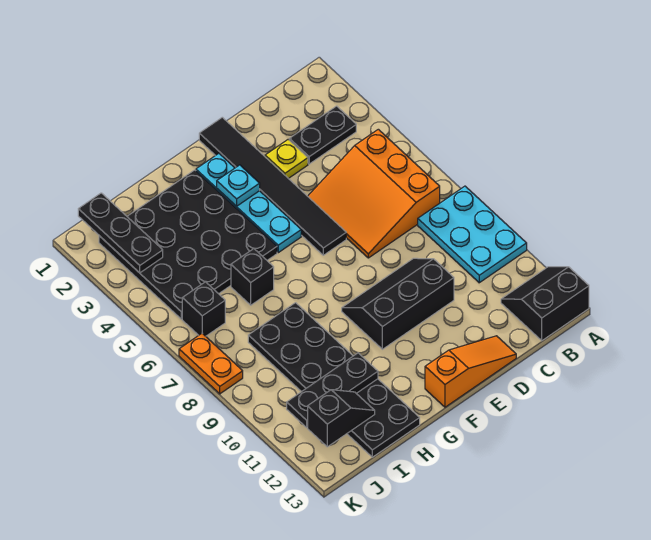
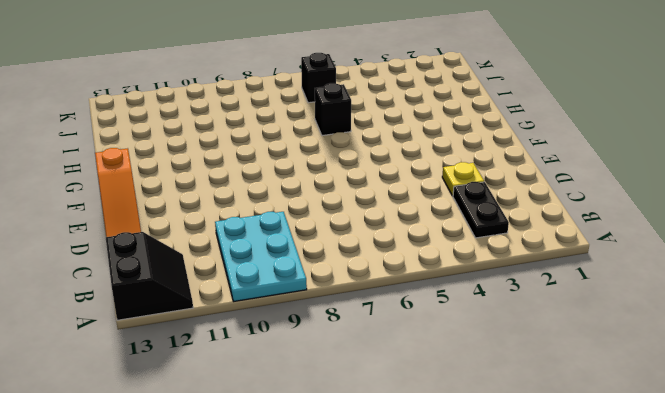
cyan 2x3 plate [215,212,307,301] -> cyan 2x3 plate turned to [418,186,527,283]
none -> orange 3x3 slope [308,129,440,258]
none -> black 2x3 slope [342,258,454,349]
none -> black 1x6 tile [199,117,346,255]

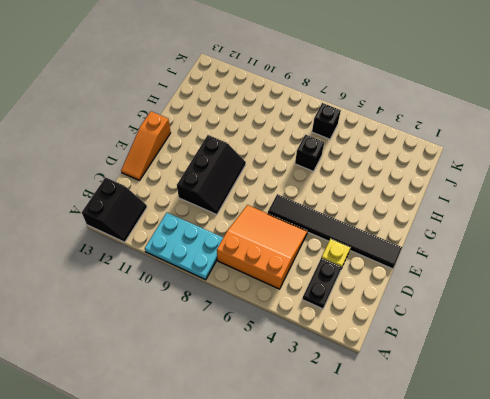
none -> cyan 1x4 plate [196,153,301,253]
none -> black 4x4 plate [99,170,277,319]
none -> black 2x6 plate [248,303,420,457]

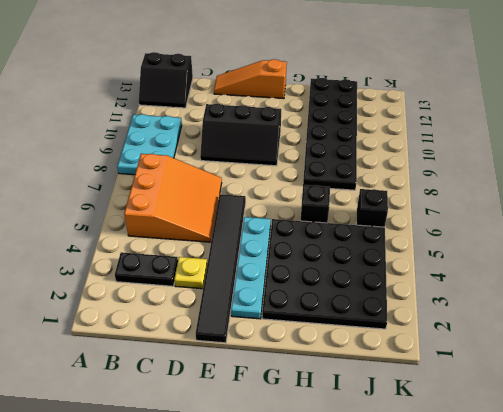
none -> orange 1x2 plate [179,333,243,394]
none -> cyan 1x1 plate [217,165,260,206]
none -> black 1x3 plate [287,353,378,427]

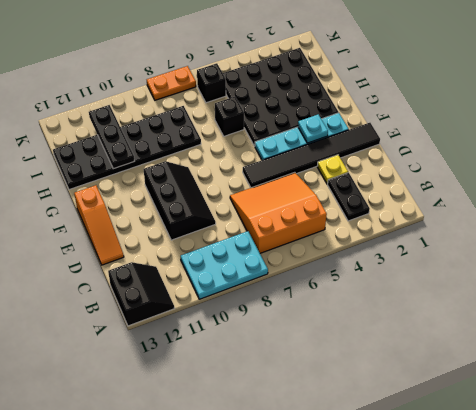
none -> black 1x2 slope [308,390,375,447]
none -> black 1x3 plate [78,193,163,273]

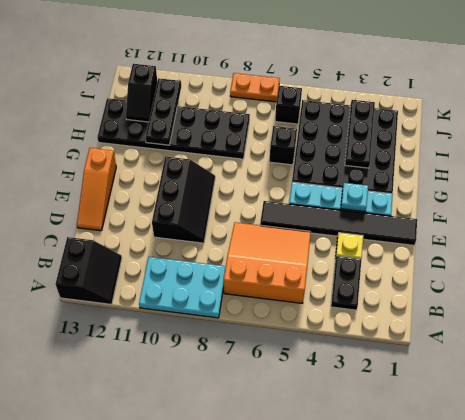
black 1x3 plate [345,100,375,168] -> black 1x3 plate turned to [78,193,163,273]

